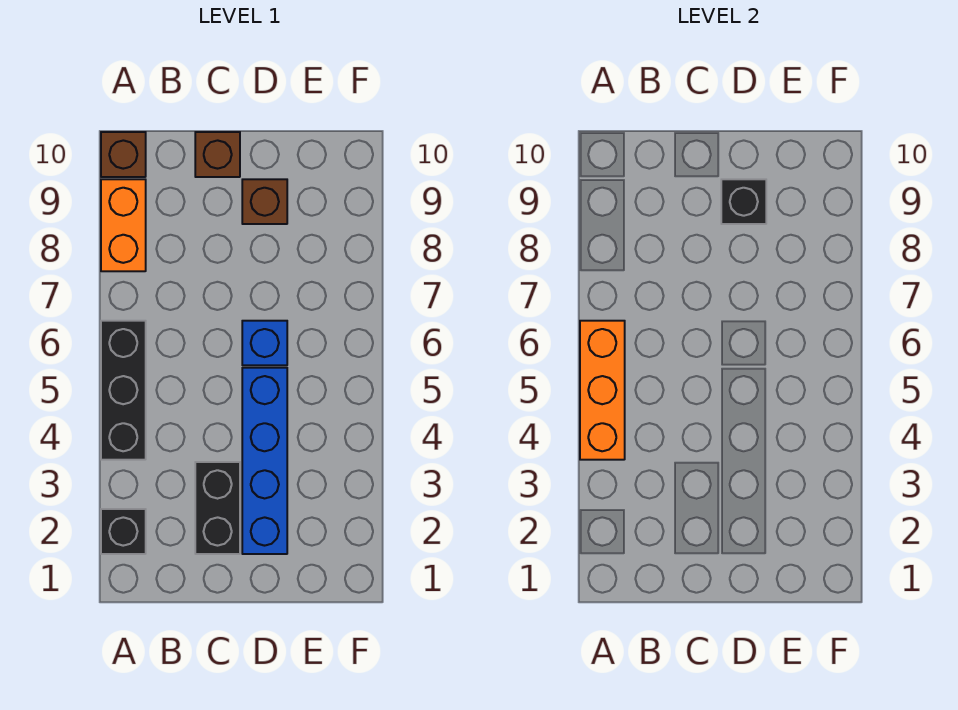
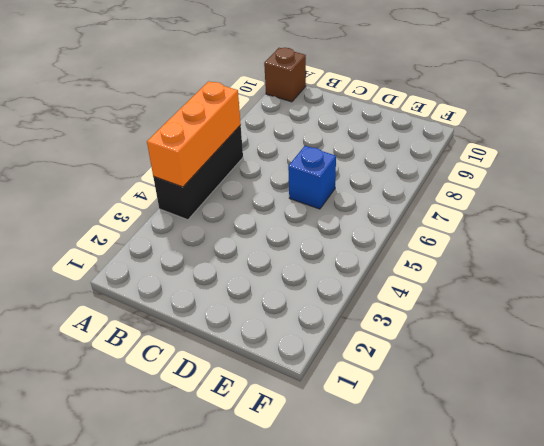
none -> black 1x1 brick [101,509,146,554]
none -> orange 1x2 brick [101,179,146,271]

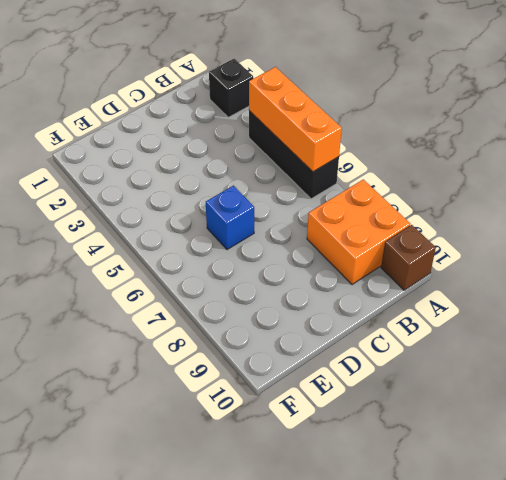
orange 2x2 brick [307,179,410,285] -> orange 1x2 brick [101,179,146,271]
none -> black 1x2 brick [195,462,240,554]
none -> brown 1x1 brick [195,132,240,177]

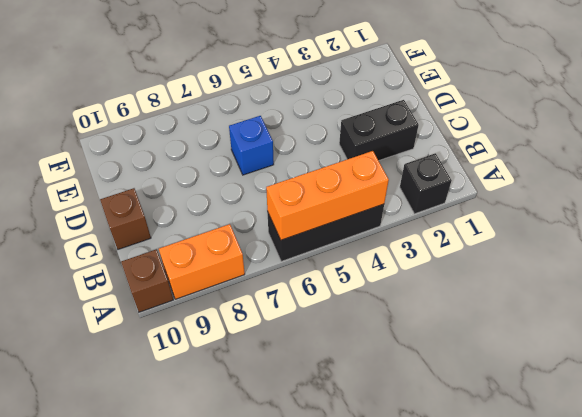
none -> blue 1x4 brick [242,368,287,554]
none -> brown 1x1 brick [242,179,287,224]

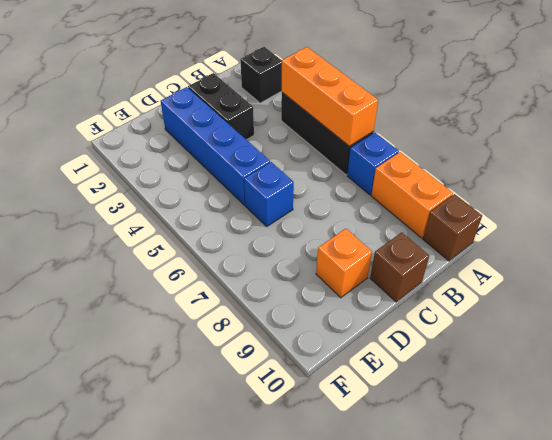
blue 1x1 brick [347,132,399,195] -> none
orange 1x1 brick [316,229,372,298] -> brown 1x1 brick [242,179,287,224]
none -> black 1x1 brick [721,179,766,224]

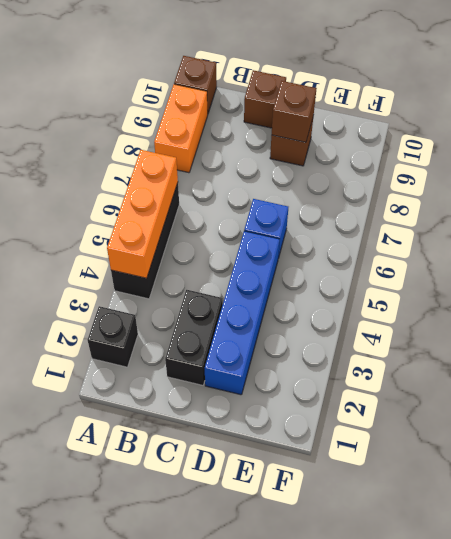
brown 1x1 brick [272,81,317,142] -> black 1x1 brick [721,179,766,224]

